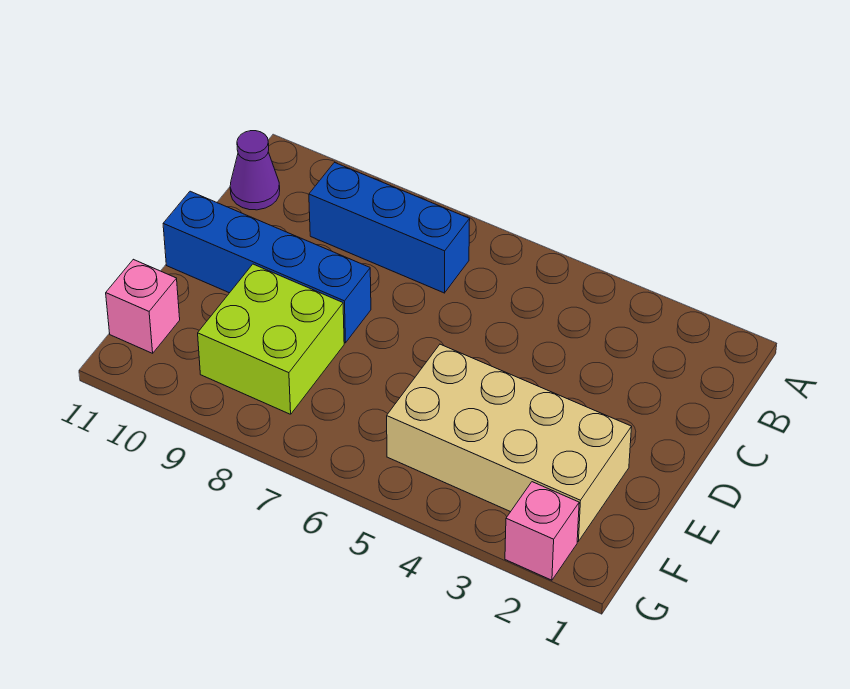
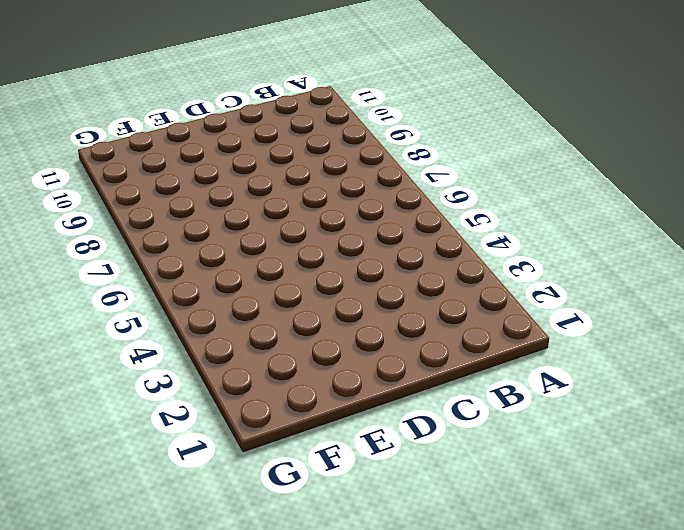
none -> blue 1x3 brick [309,163,470,293]
none -> purple 1x1 cone [230,131,280,210]

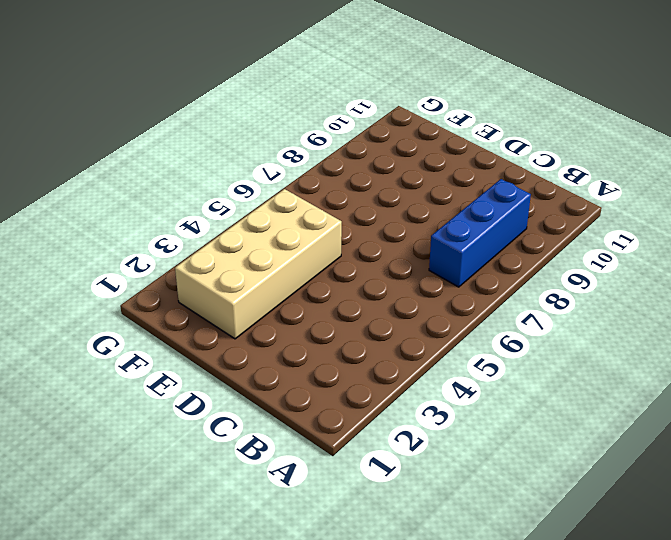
none -> purple 1x1 cone [230,131,280,210]
none -> blue 1x4 brick [163,191,371,343]

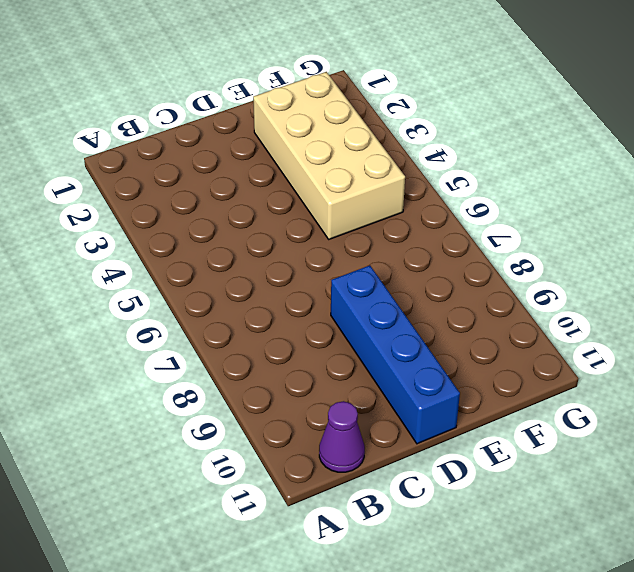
none -> blue 1x3 brick [309,163,470,293]
none -> lime 2x2 brick [198,264,344,414]

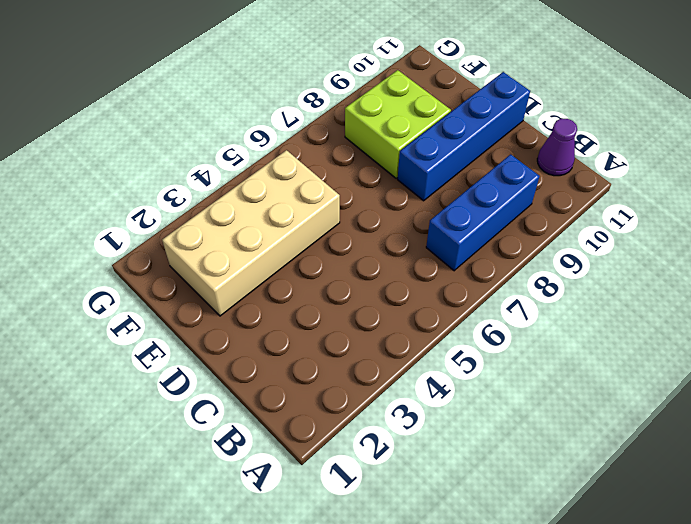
none -> pink 1x1 brick [106,259,180,353]
none -> pink 1x1 brick [505,482,579,580]

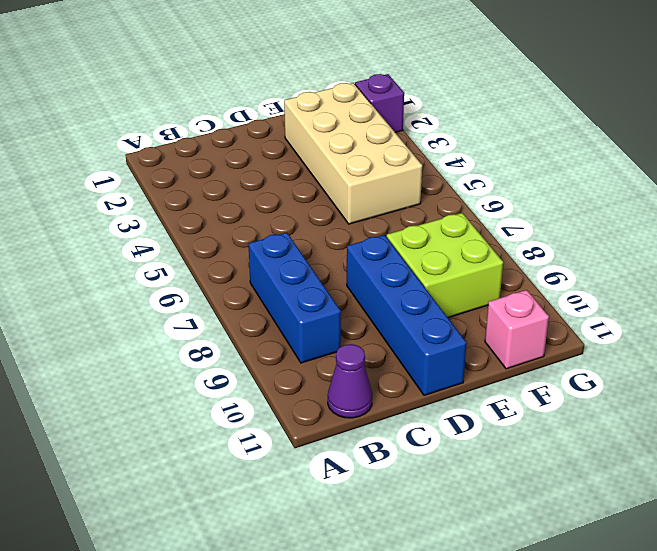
purple 1x1 brick [355,74,404,133] -> pink 1x1 brick [505,482,579,580]

